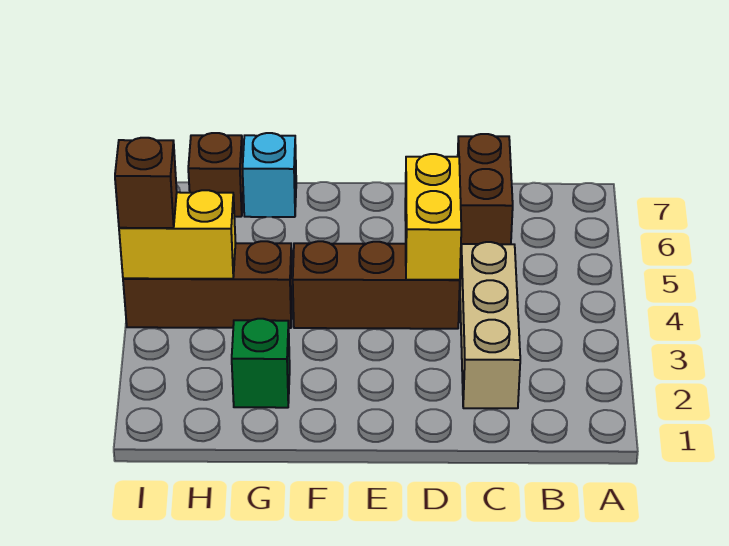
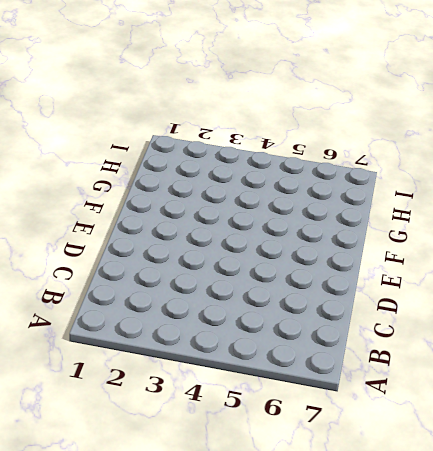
none -> tan 1x3 brick [460,242,520,408]
none -> brown 1x2 brick [458,134,513,244]

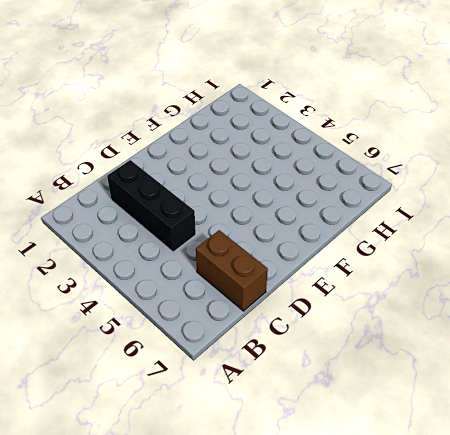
black 1x3 brick [107,160,196,252] -> tan 1x3 brick [460,242,520,408]
none -> brown 1x3 brick [293,241,460,329]
none -> green 1x1 brick [232,319,290,408]

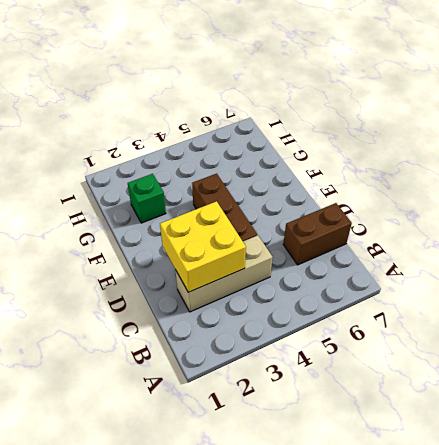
yellow 2x2 brick [160,201,246,292] -> none
none -> brown 1x3 brick [123,241,292,328]
none -> cyan 1x1 brick [243,133,296,217]

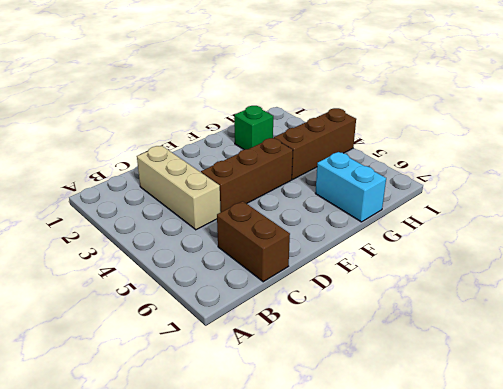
cyan 1x2 brick [315,152,386,222] -> cyan 1x1 brick [243,133,296,217]
none -> brown 1x1 brick [188,133,243,217]
none -> yellow 1x2 brick [405,154,461,280]

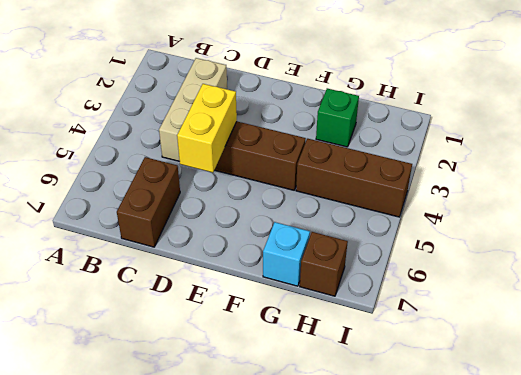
none -> yellow 1x2 brick [119,190,235,279]
none -> brown 1x1 brick [115,138,177,228]

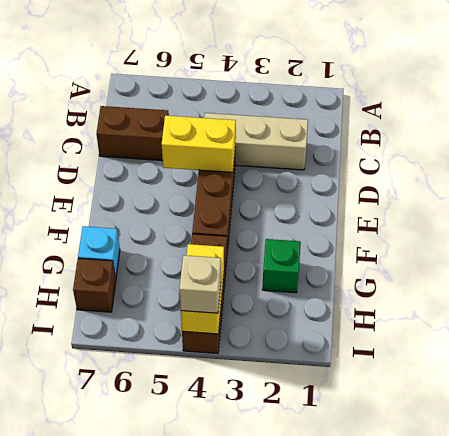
tan 1x1 brick [179,255,221,313] -> brown 1x1 brick [115,138,177,228]

